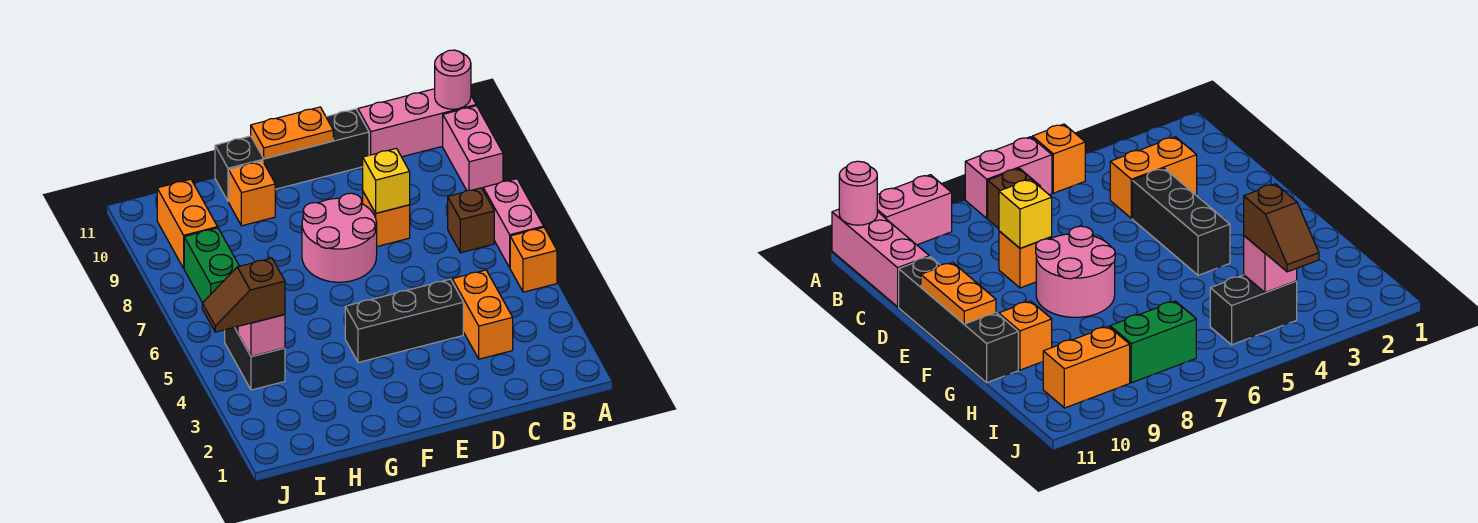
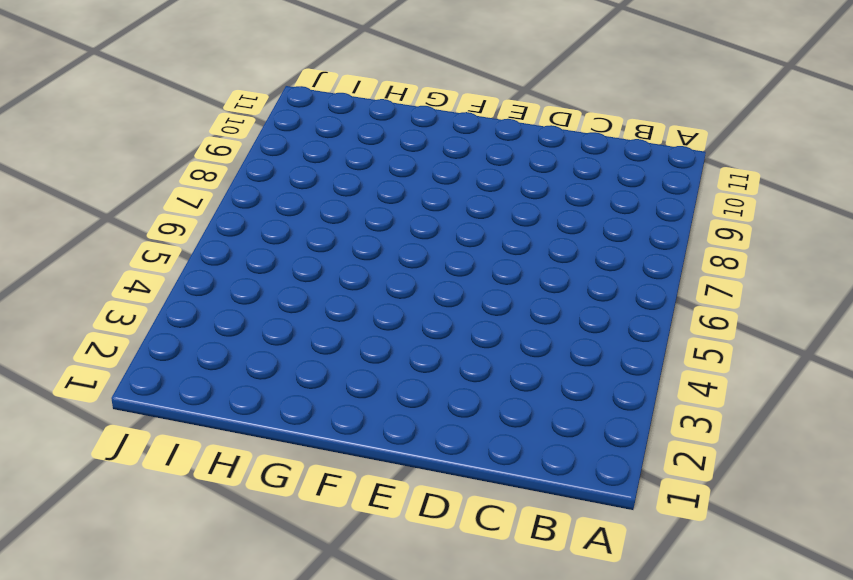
none -> orange 1x1 brick [510,227,557,292]
none -> pink 1x2 brick [483,179,544,268]
none -> pink 1x2 brick [443,106,503,190]

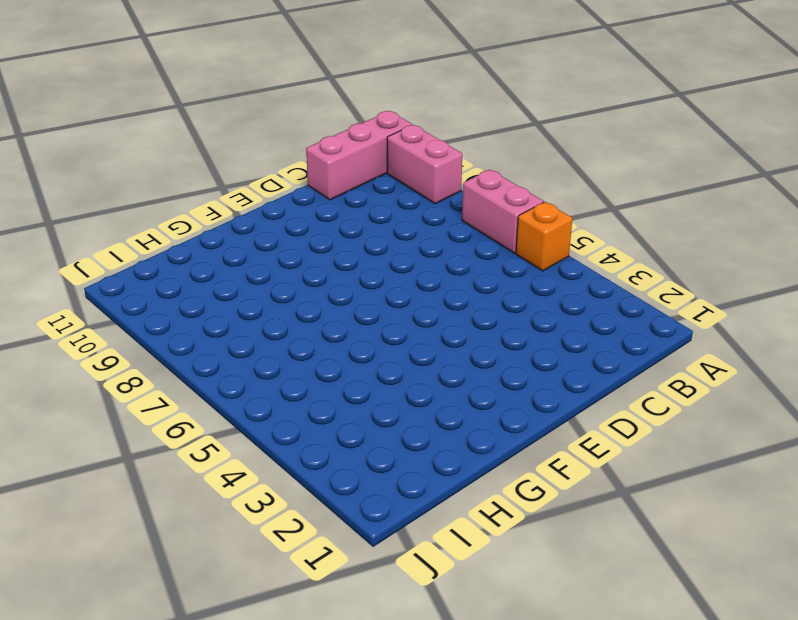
none -> brown 1x1 brick [448,188,494,253]
none -> orange 1x2 brick [452,270,513,359]
none -> black 1x3 brick [345,279,463,362]

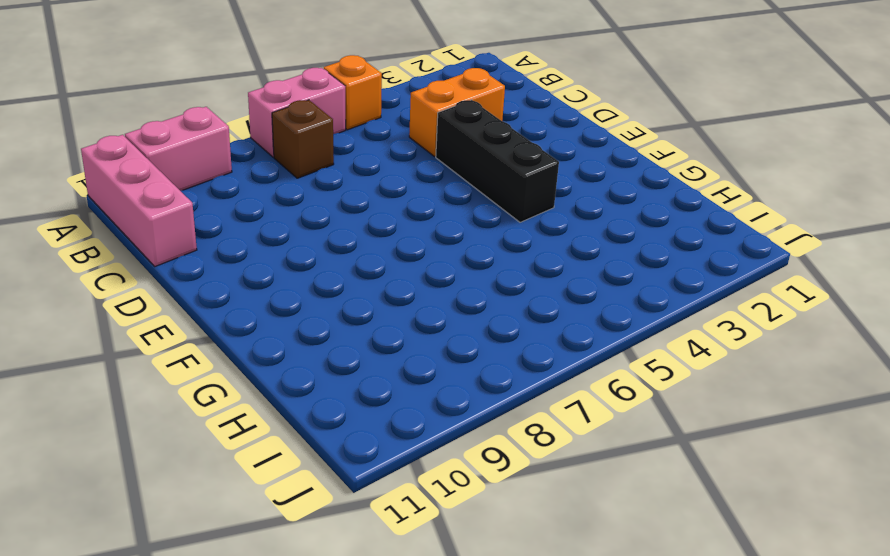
none -> orange 1x1 brick [363,192,410,246]
none -> black 1x4 brick [215,109,369,201]
none -> pink 2x2 round brick [302,193,377,282]

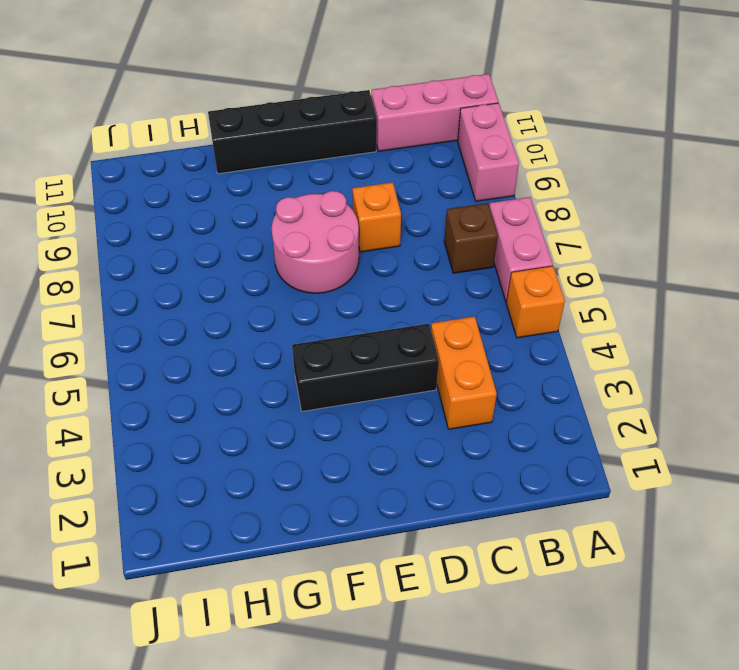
none -> orange 1x1 brick [229,161,275,226]
none -> black 1x2 brick [225,327,285,390]
none -> green 1x2 brick [184,228,239,303]

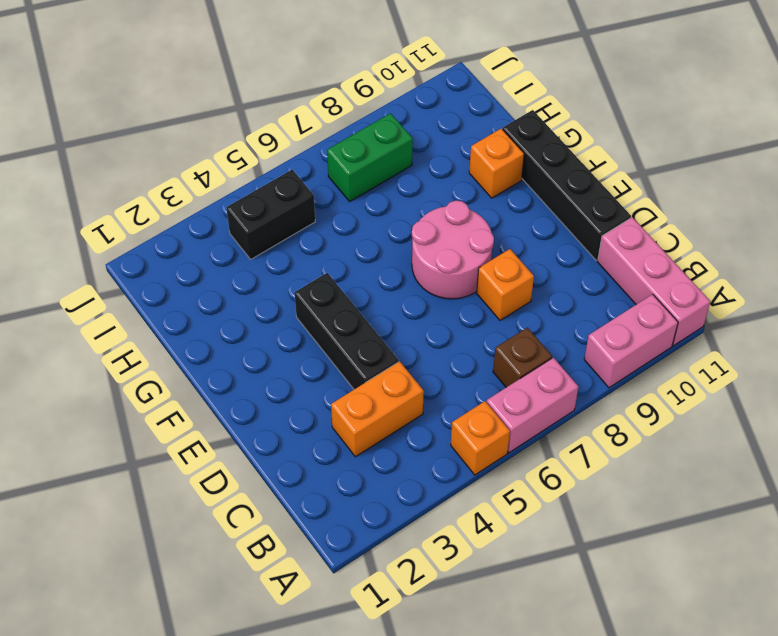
none -> orange 1x2 brick [157,179,218,268]
none -> pink 1x1 round brick [435,50,471,109]
none -> yellow 1x1 brick [363,148,410,213]

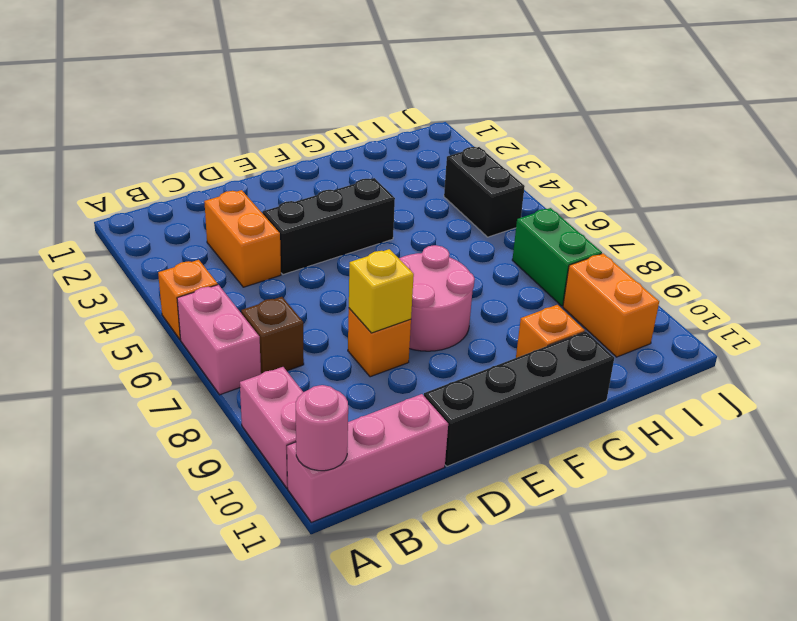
none -> orange 1x2 plate [251,107,333,159]
none -> pink 1x1 brick [238,315,285,357]
none -> brown 1x2 slope [202,258,285,332]

